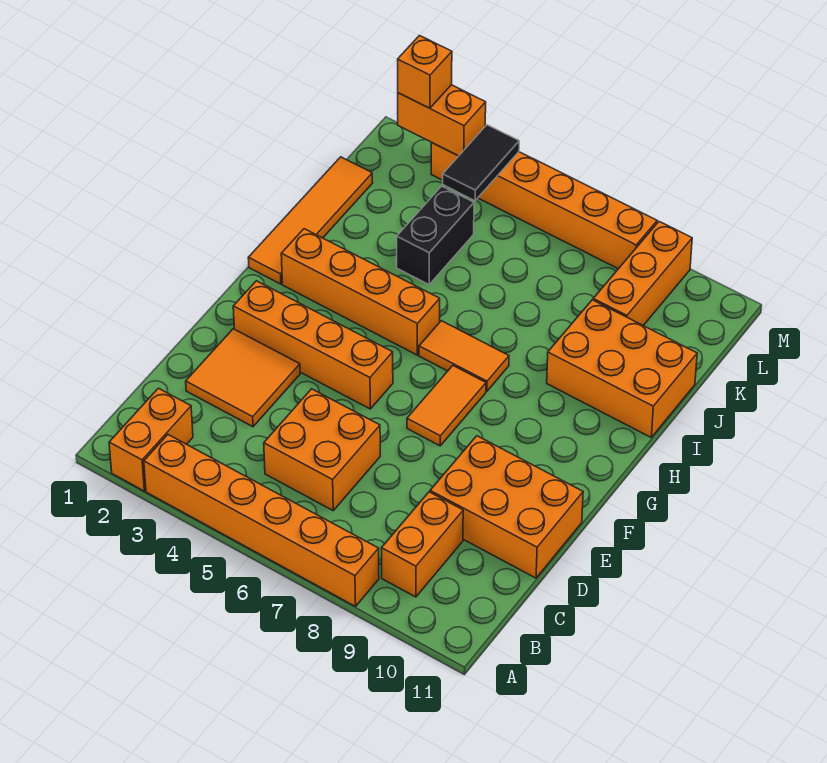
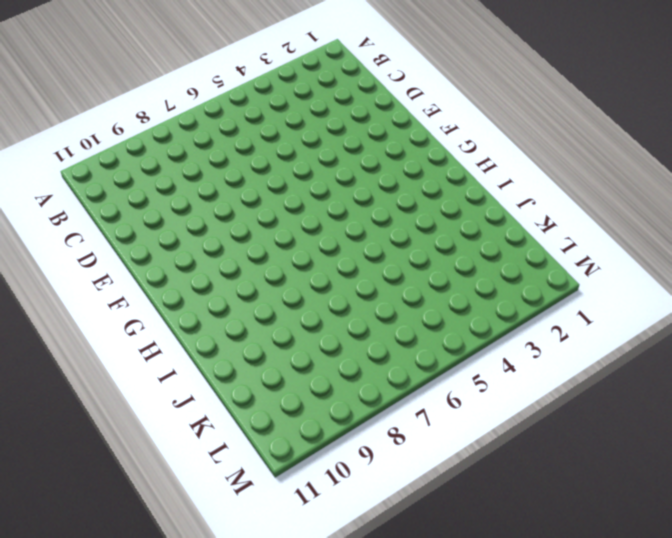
none -> orange 1x2 brick [109,388,193,491]
none -> orange 1x6 brick [144,435,379,606]
none -> orange 1x2 brick [381,492,463,597]

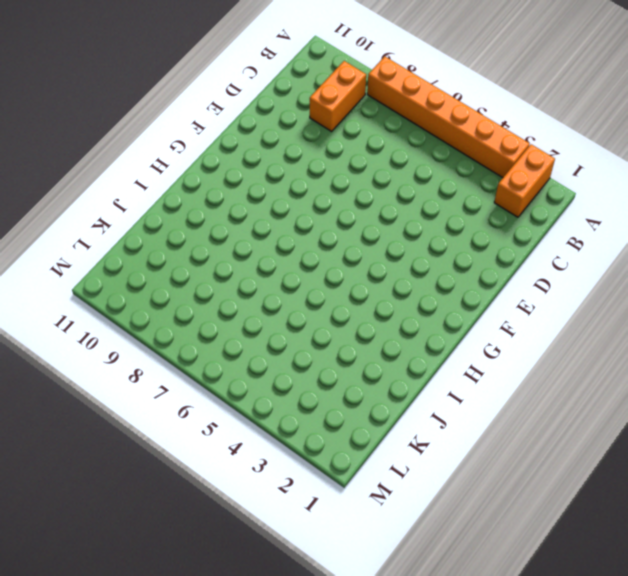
none -> orange 2x2 brick [264,389,380,510]
none -> orange 2x2 tile [186,329,300,427]
none -> orange 2x3 brick [430,436,583,578]

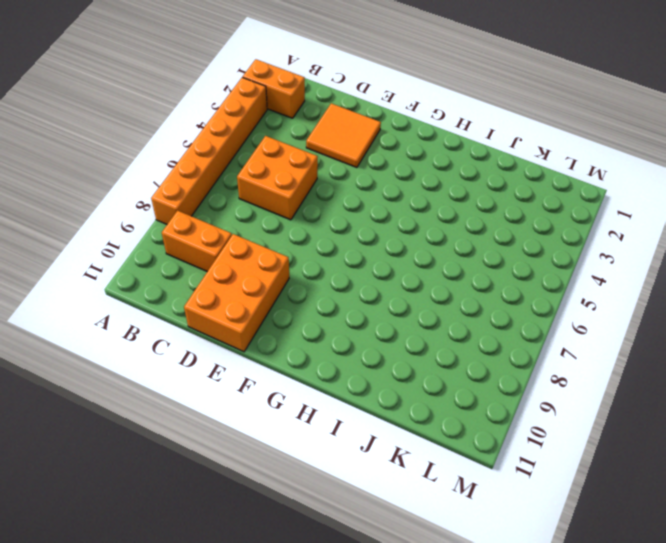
none -> orange 1x4 brick [233,281,393,409]
none -> orange 1x2 tile [407,366,486,446]
none -> orange 1x4 tile [248,157,373,284]

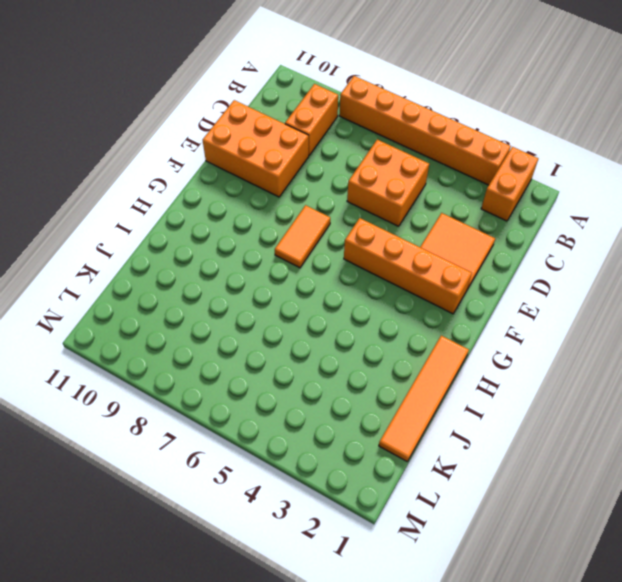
none -> orange 1x4 brick [281,229,440,355]
none -> orange 1x2 tile [419,321,509,391]
none -> orange 2x3 brick [547,300,697,437]

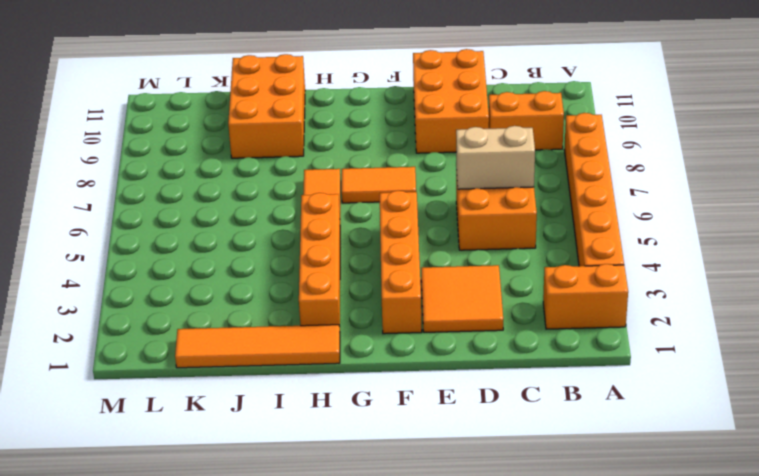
tan 1x2 brick [456,126,535,189] -> none
none -> black 1x2 brick [397,186,474,284]
none -> orange 1x3 brick [593,222,692,325]
none -> orange 1x6 brick [431,143,657,269]

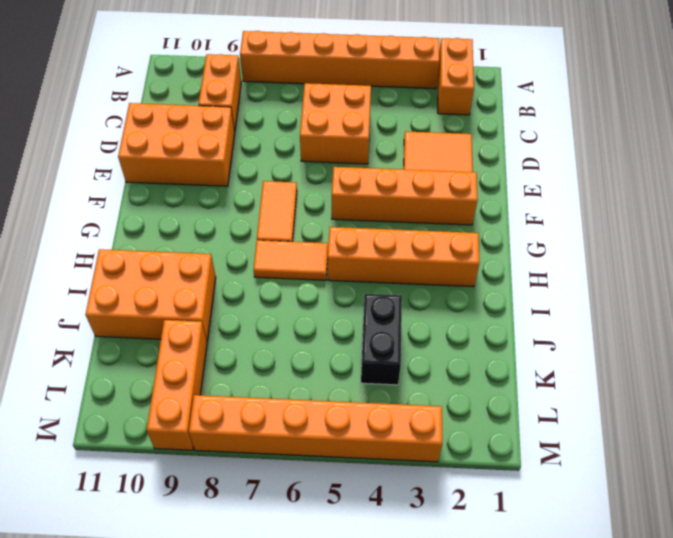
none -> orange 1x4 tile [248,157,373,284]
none -> black 1x2 tile [443,125,519,201]
none -> orange 1x2 brick [398,85,486,156]

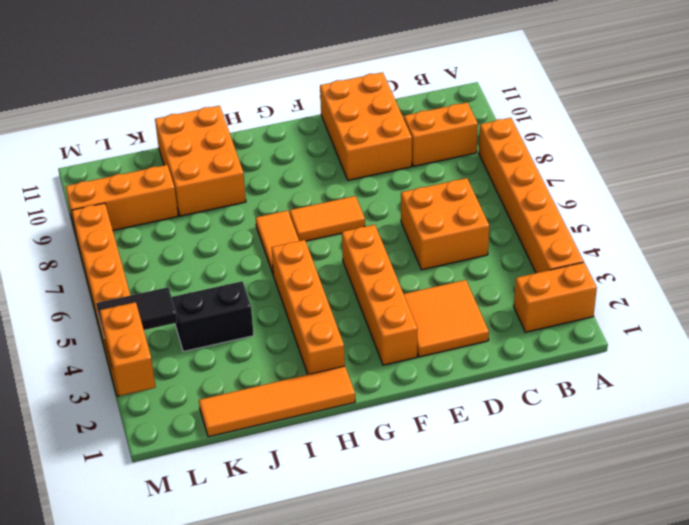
none -> orange 1x1 brick [398,36,452,108]

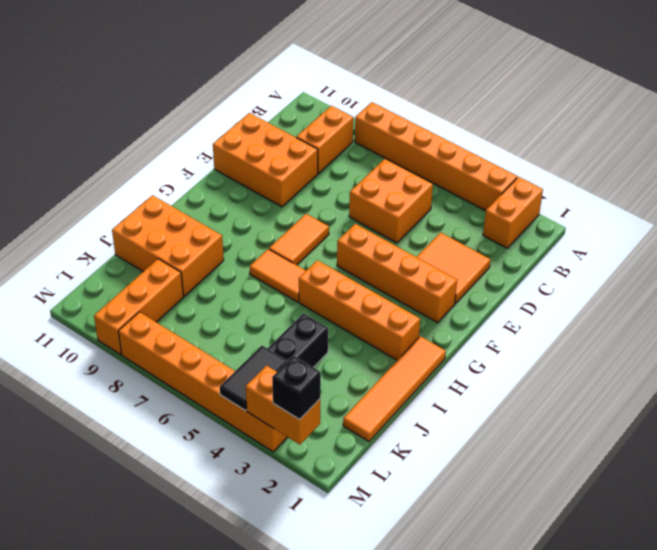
black 1x1 brick [272,356,321,420] -> orange 1x1 brick [398,36,452,108]

